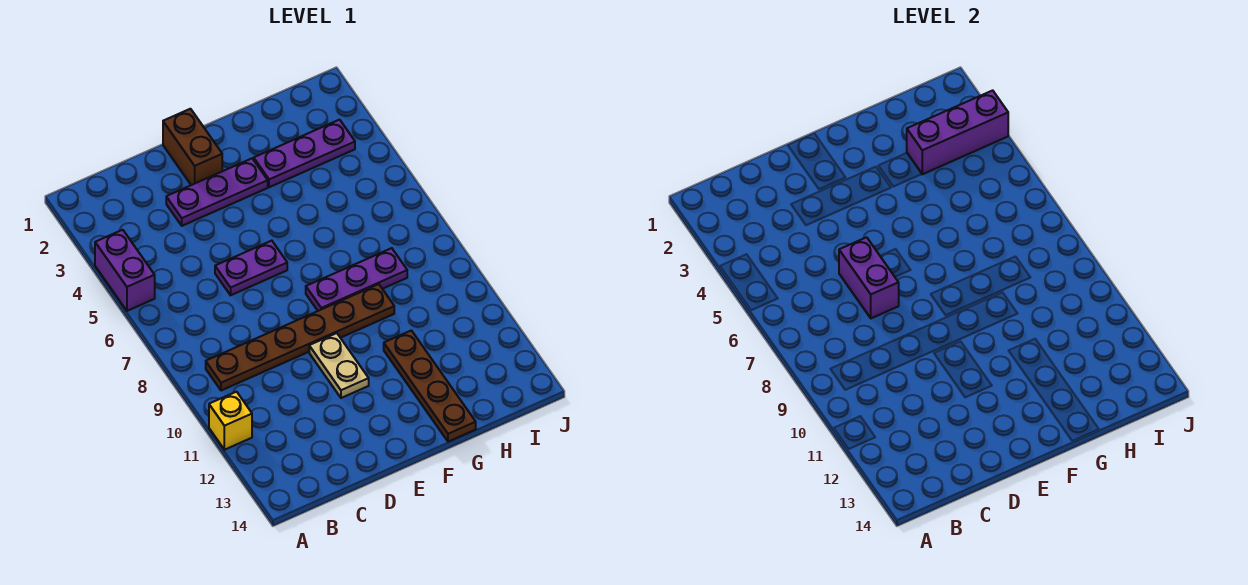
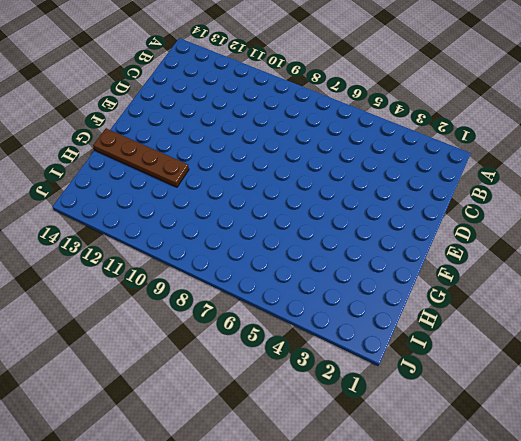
none -> purple 1x2 brick [95,230,155,311]
none -> yellow 1x1 brick [209,392,252,450]
none -> brown 1x6 plate [206,284,394,391]

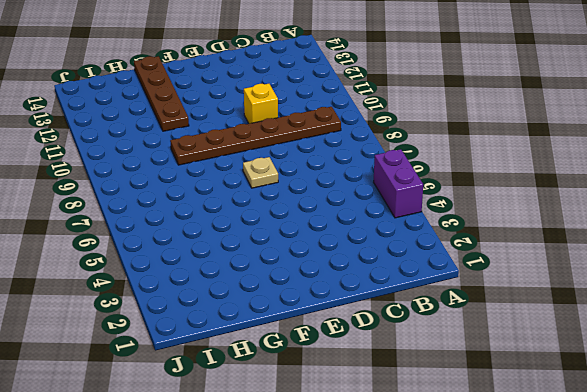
yellow 1x1 brick [244,84,278,124] -> yellow 1x1 brick moved to [209,392,252,450]
tan 1x1 plate [243,157,278,188] -> none
none -> purple 1x3 plate [166,159,268,226]
none -> purple 1x2 plate [215,241,287,295]
none -> brown 1x2 brick [163,109,222,185]

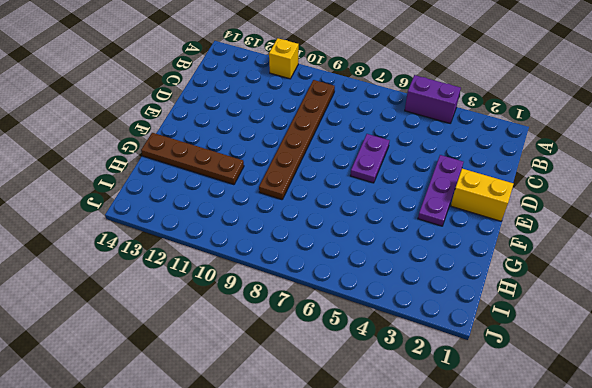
yellow 1x2 brick [451,169,513,221] -> brown 1x2 brick [163,109,222,185]
none -> tan 1x2 plate [309,333,369,398]
none -> purple 1x3 plate [306,248,407,311]
none -> purple 1x3 plate [254,120,355,187]

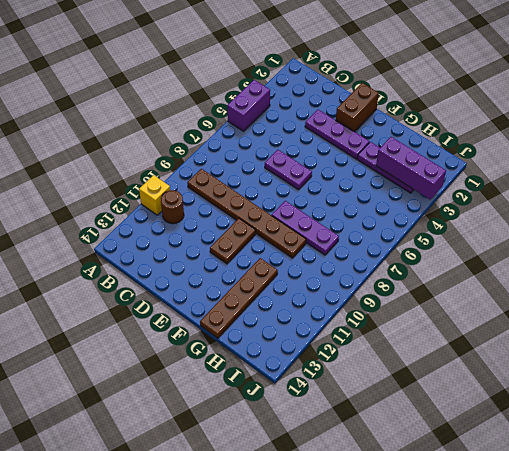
brown 1x1 round brick [161,190,184,224] -> none
brown 1x2 plate [210,218,256,264] -> tan 1x2 plate [309,333,369,398]
none -> purple 1x2 brick [839,237,899,318]

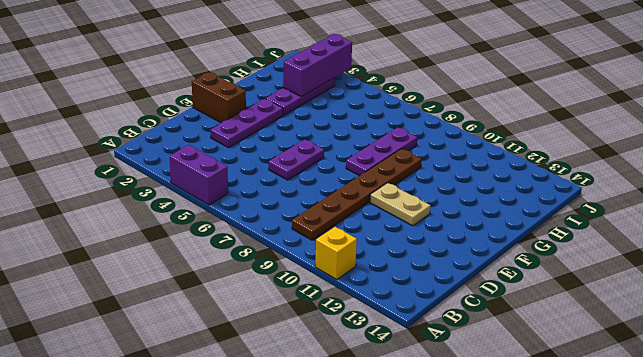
none -> brown 1x4 plate [384,330,476,442]
none -> purple 1x2 brick [839,237,899,318]

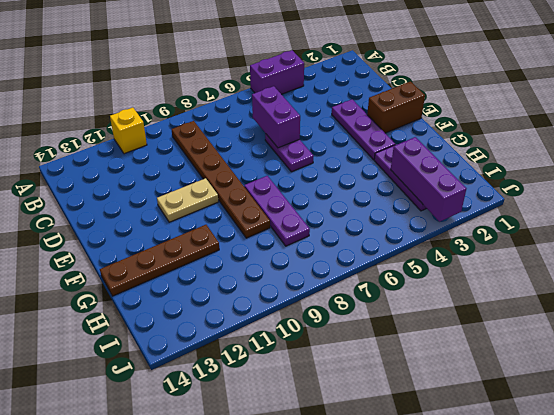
purple 1x2 brick [252,86,300,148] -> purple 1x2 brick turned to [839,237,899,318]

